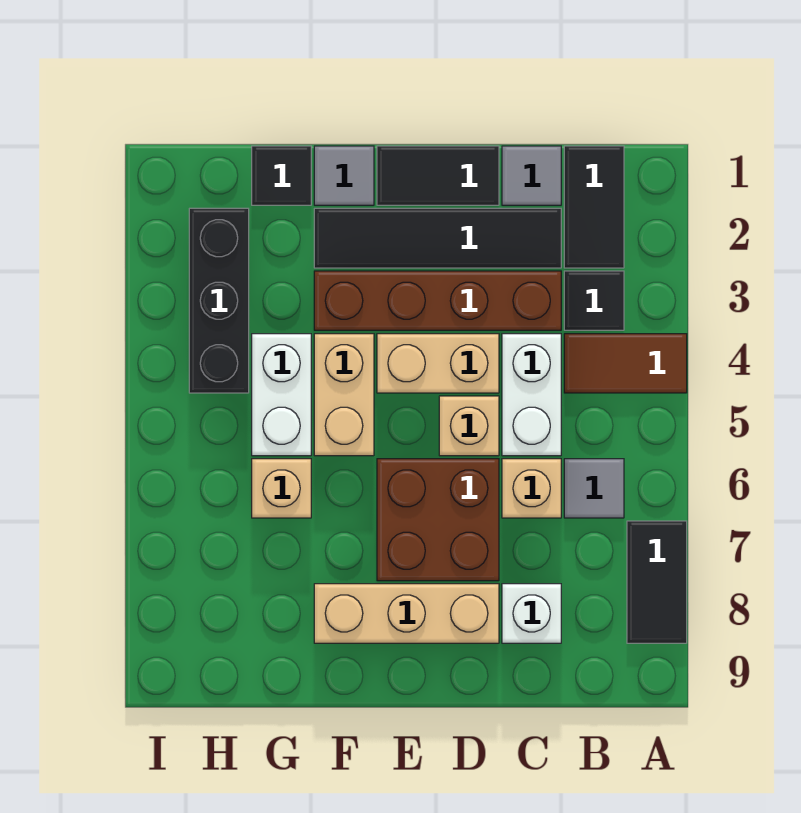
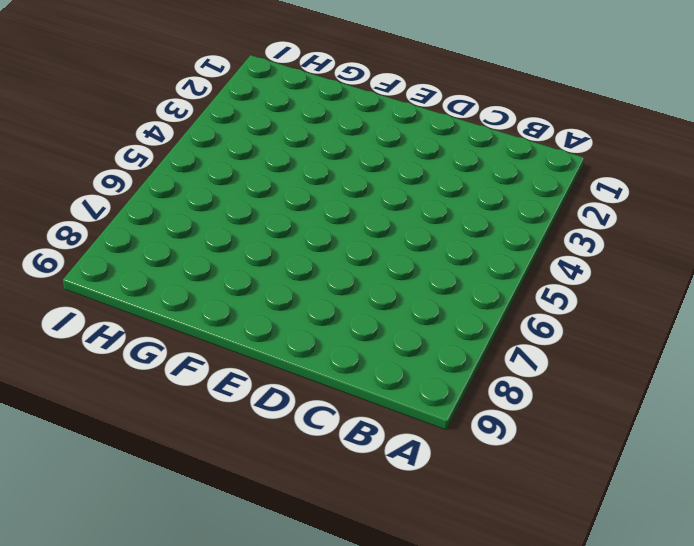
none -> brown 1x2 tile [564,334,687,393]
none -> black 1x2 tile [627,521,687,643]
none -> black 1x2 tile [564,146,624,268]

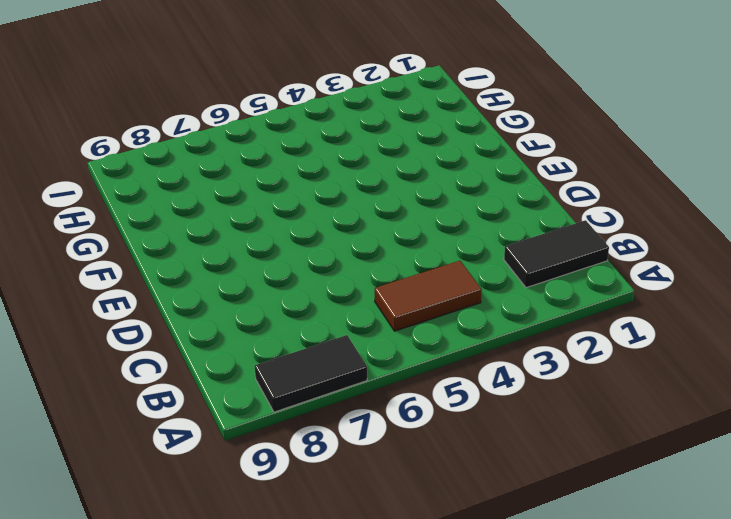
brown 1x2 tile [375,261,482,331] -> brown 1x2 tile turned to [564,334,687,393]
none -> black 1x1 tile [564,271,624,330]
none -> grey 1x1 tile [564,459,624,518]
none -> grey 1x1 tile [502,146,561,205]

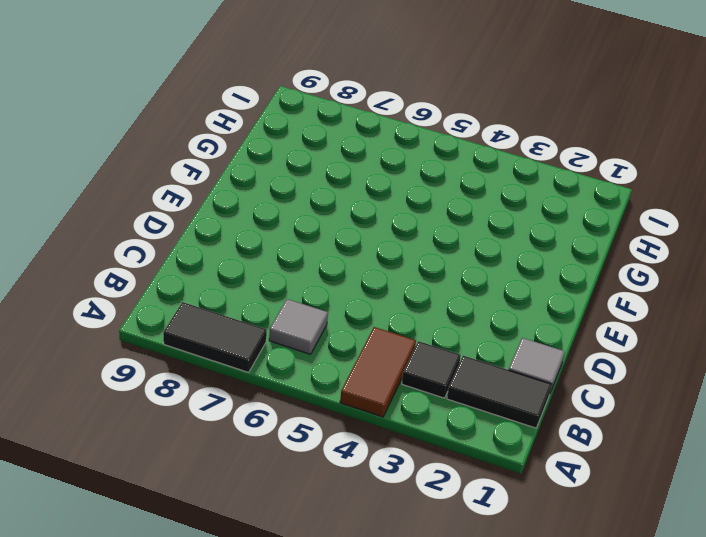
none -> black 1x4 tile [314,208,561,268]
none -> brown 1x4 brick [314,271,561,330]
none -> white 1x2 brick [502,334,561,456]

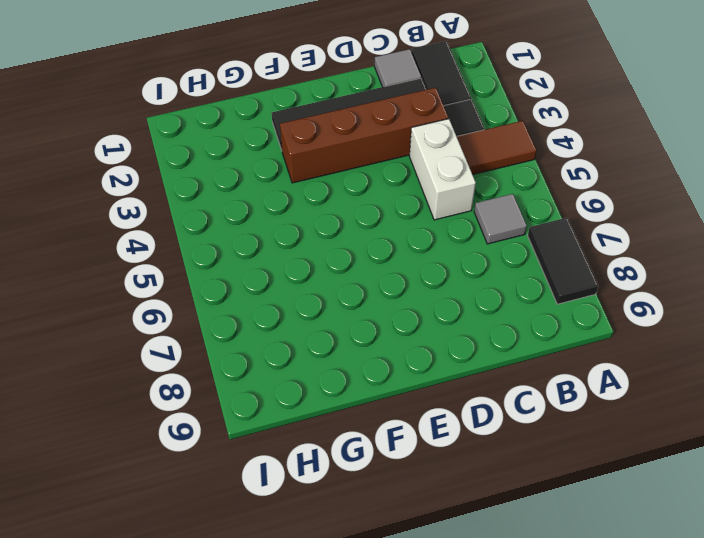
none -> tan 1x1 brick [502,459,561,518]
none -> white 1x1 brick [502,584,561,643]
none -> black 1x2 tile [377,146,499,205]

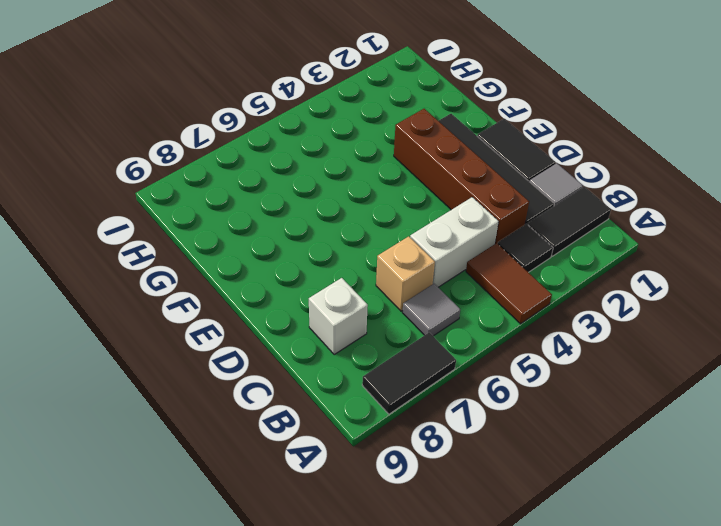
none -> tan 1x2 brick [377,334,499,393]
none -> tan 1x1 brick [439,396,499,456]
none -> brown 2x2 brick [377,459,499,581]

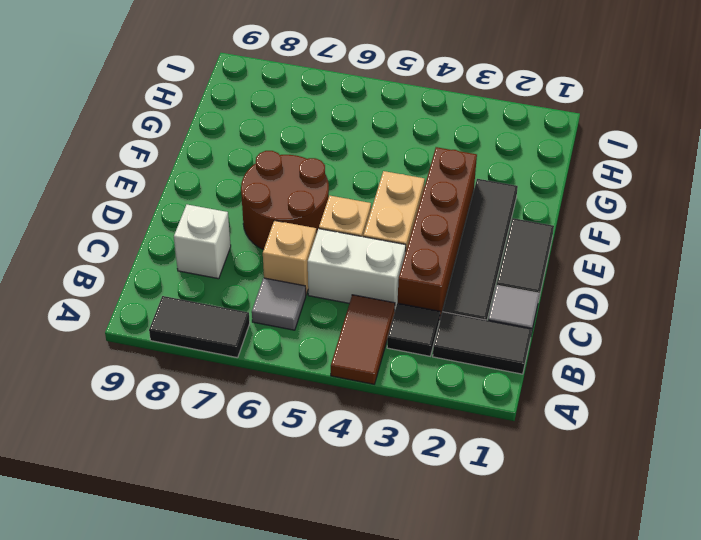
brown 2x2 round brick [241,151,329,250] -> brown 2x2 brick [377,459,499,581]
none -> tan 1x3 brick [314,584,499,643]
none -> grey 1x1 tile [314,146,374,205]
none -> tan 1x2 brick [314,334,374,456]

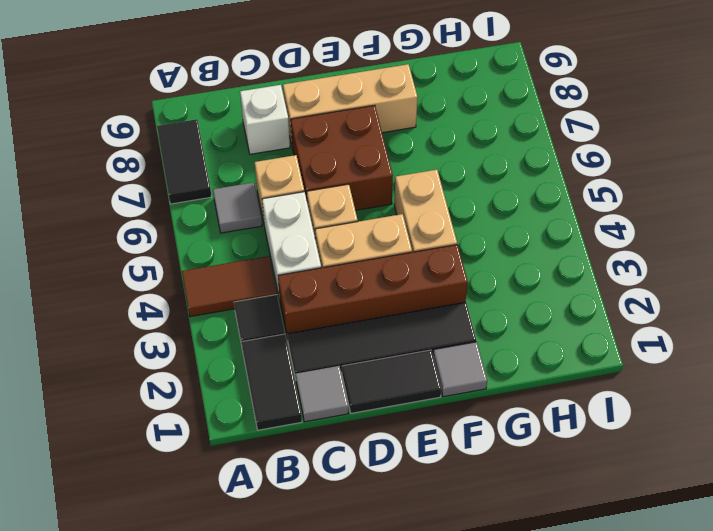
none -> black 1x1 tile [252,146,311,205]
none -> white 1x2 brick [252,334,311,456]
none -> tan 1x1 brick [252,459,311,518]

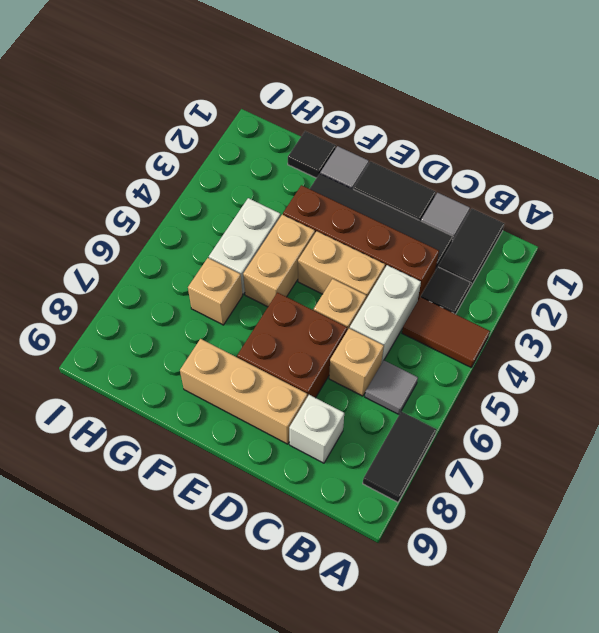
none -> black 1x3 brick [189,208,249,393]

